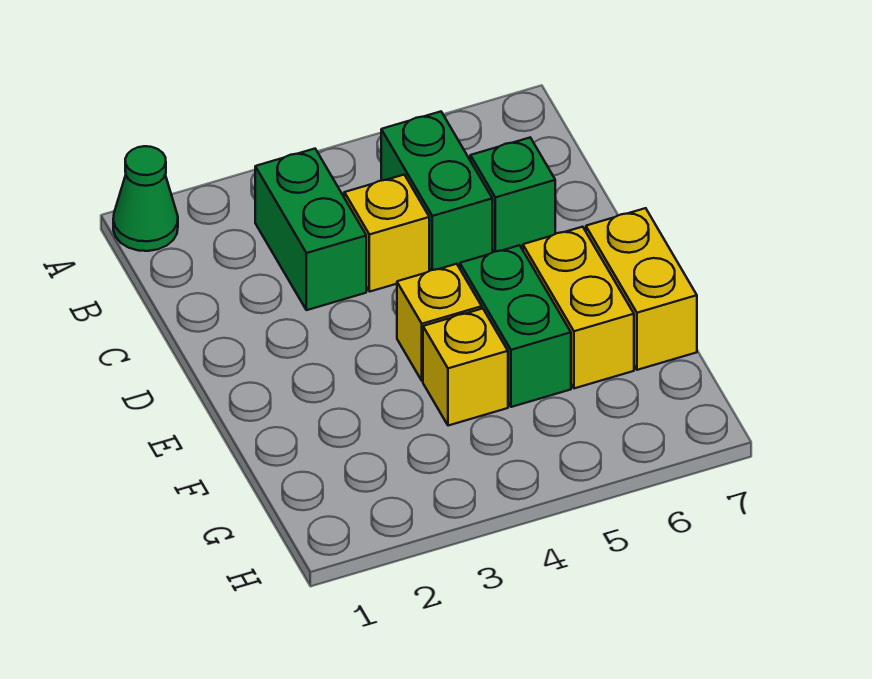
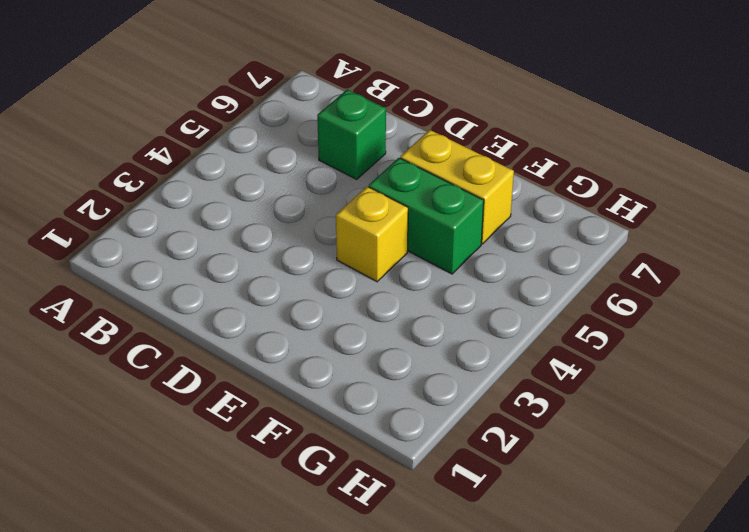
none -> green 1x1 cone [113,146,178,251]
none -> green 1x2 brick [255,149,366,310]

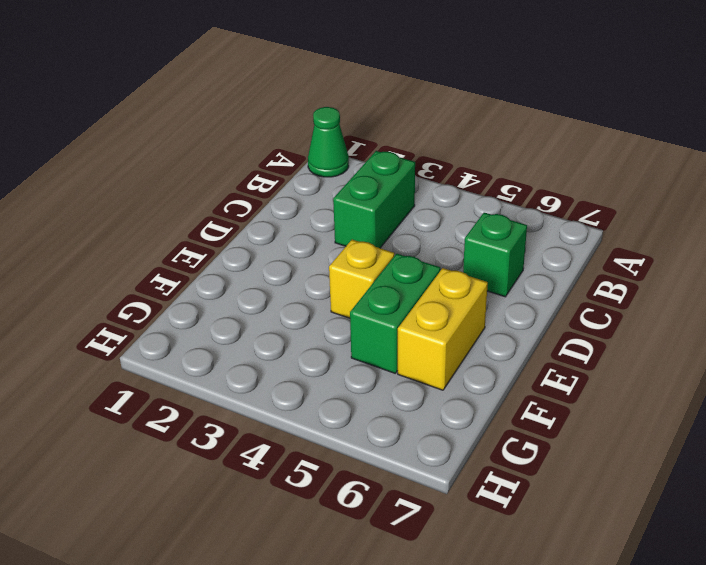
none -> green 1x2 brick [381,112,492,270]
none -> yellow 1x1 brick [344,175,429,292]

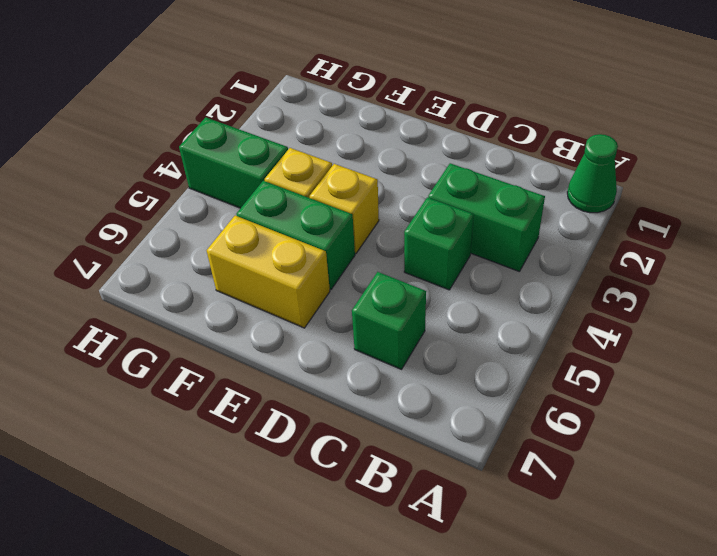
green 1x1 brick [404,197,474,290] -> yellow 1x1 brick [344,175,429,292]
green 1x2 brick [179,117,288,208] -> green 1x2 brick moved to [381,112,492,270]
none -> yellow 1x2 brick [586,208,697,370]

